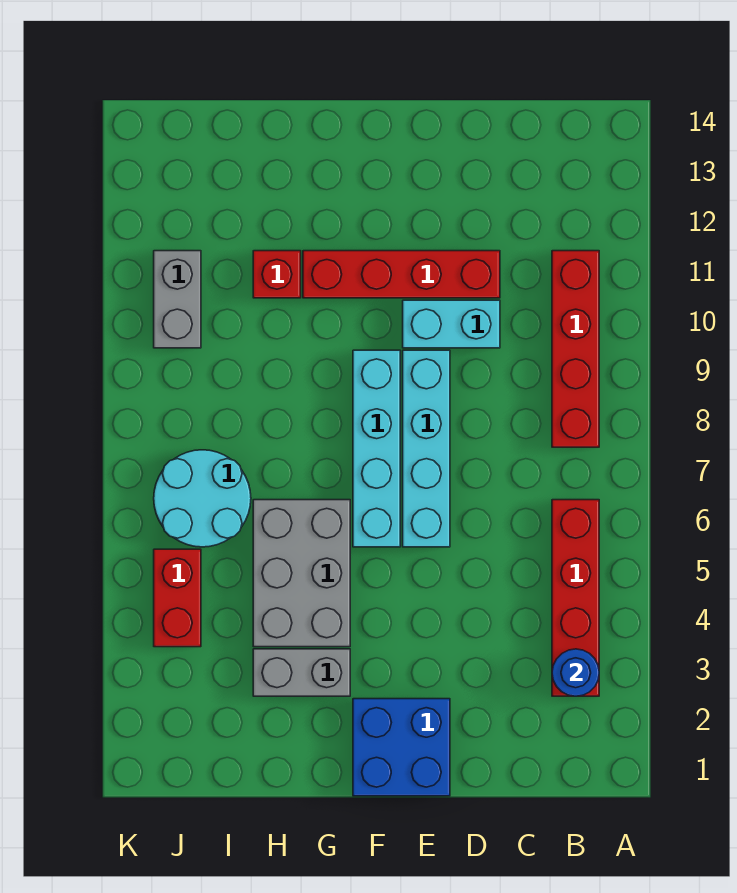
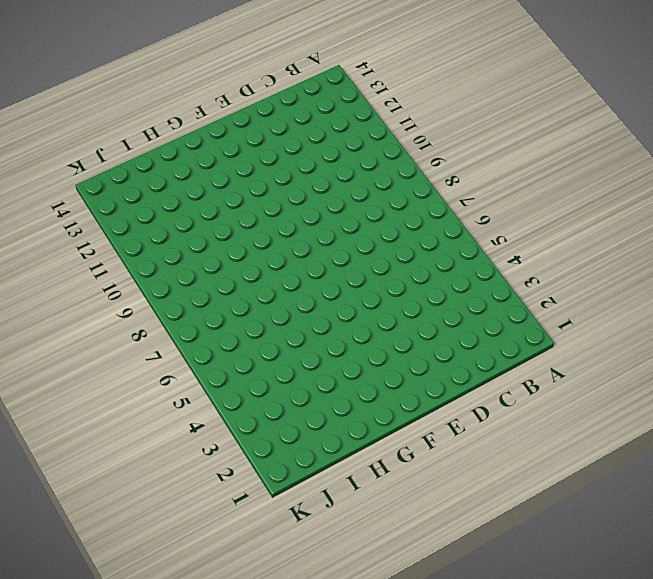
none -> red 1x4 brick [552,500,599,696]
none -> red 1x4 brick [552,251,599,447]
none -> cyan 1x2 brick [403,300,500,348]

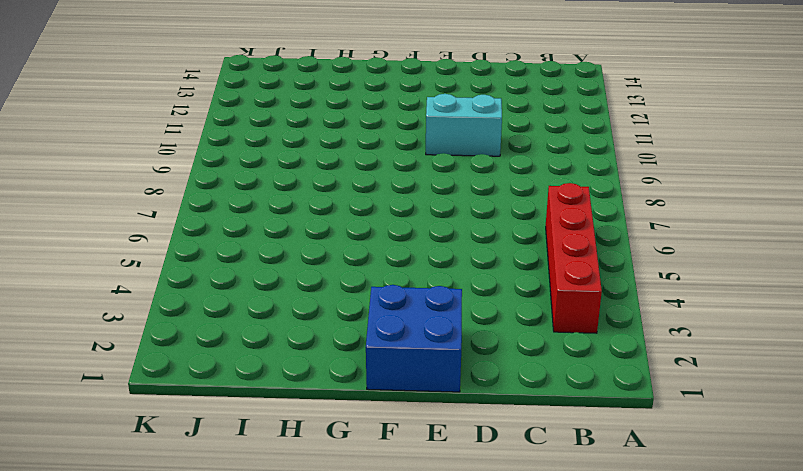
none -> red 1x4 brick [552,251,599,447]
none -> red 1x4 brick [303,251,500,298]
none -> cyan 1x4 brick [403,350,450,547]

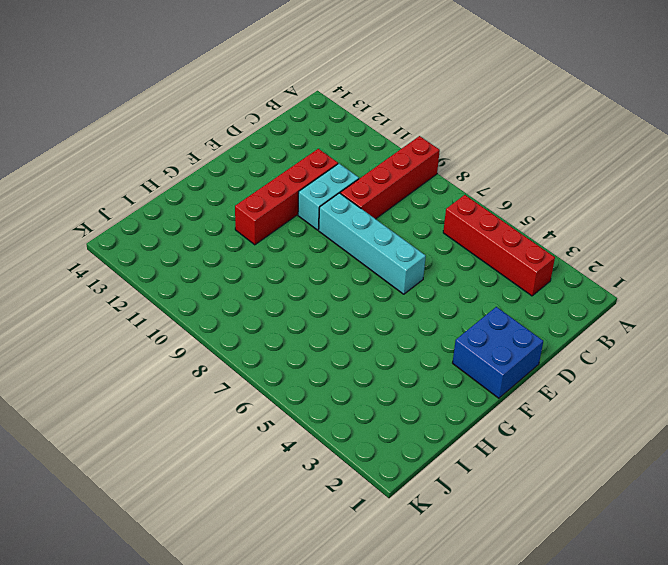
red 1x4 brick [340,136,440,219] -> red 1x4 brick turned to [552,251,599,447]
none -> cyan 1x4 brick [353,350,400,547]
none -> grey 1x2 brick [253,649,350,696]
none -> grey 2x3 brick [253,500,350,647]

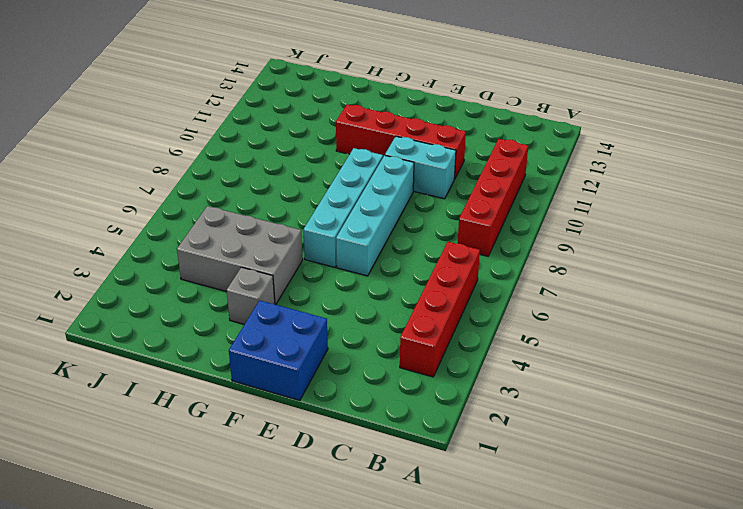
grey 1x1 brick [227,267,275,325] -> grey 1x2 brick [253,649,350,696]
grey 2x3 brick [177,206,303,305] -> grey 2x3 brick turned to [253,500,350,647]
none -> red 1x1 brick [253,251,301,298]
none -> cyan 2x2 round brick [154,450,251,547]
none -> red 1x2 brick [154,549,201,647]

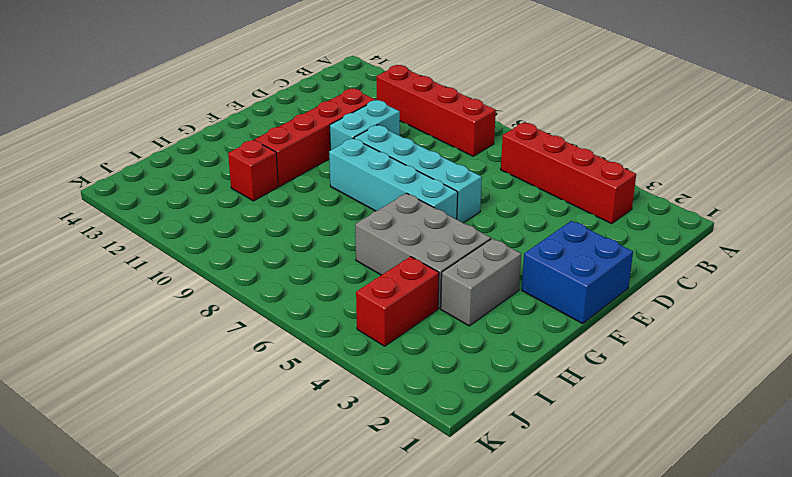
red 1x2 brick [356,257,439,346] -> red 1x2 brick turned to [154,549,201,647]
none -> cyan 2x2 round brick [154,450,251,547]
none -> grey 1x2 brick [154,251,201,348]
none -> blue 1x1 round brick [552,649,599,696]

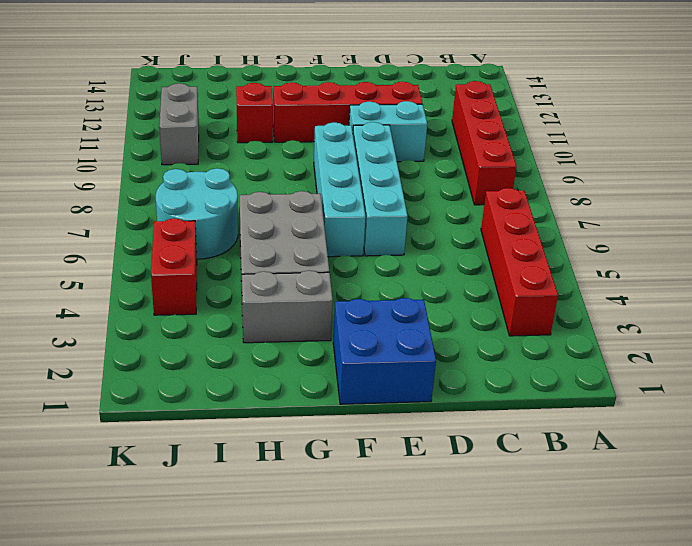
none -> blue 1x1 round brick [552,649,599,696]

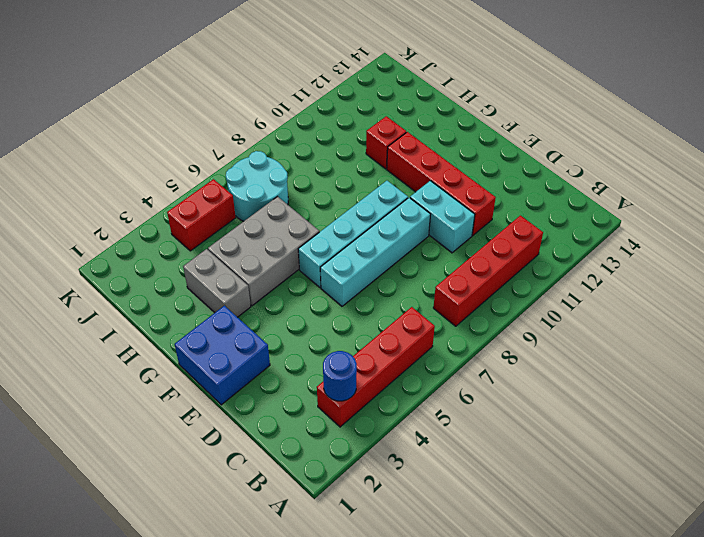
none -> grey 1x2 brick [154,251,201,348]

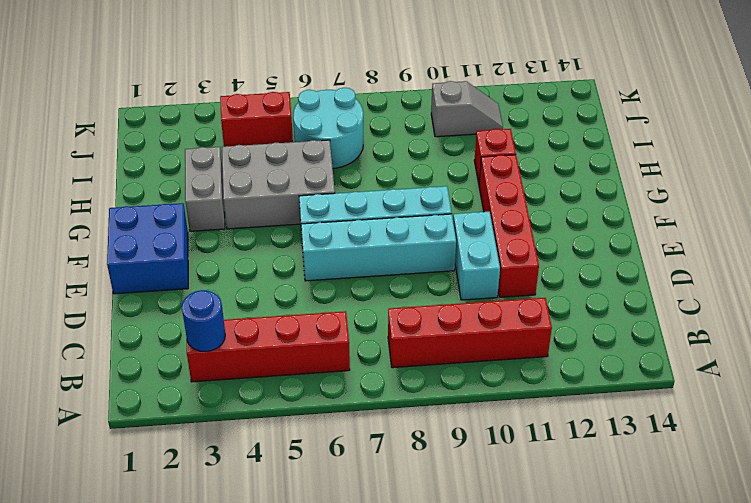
grey 1x2 slope [431,81,503,137] -> grey 1x2 brick [154,251,201,348]

